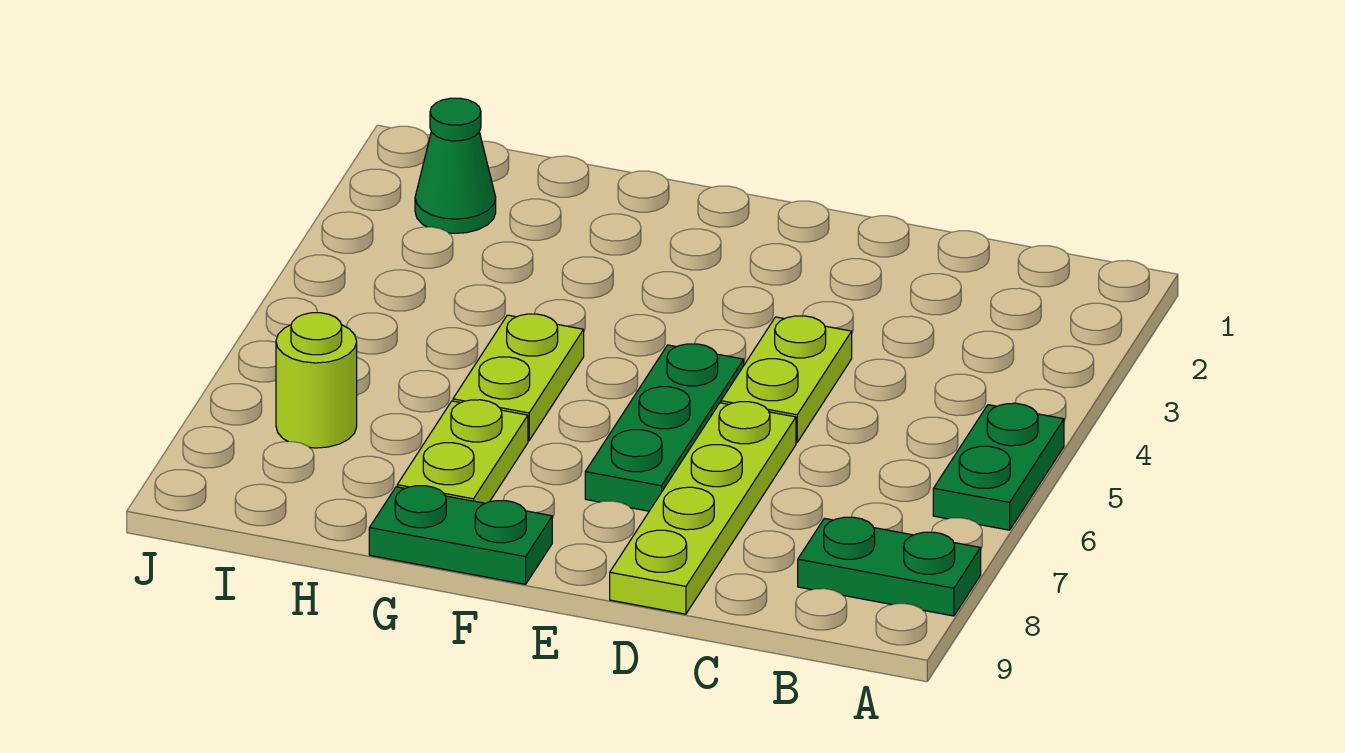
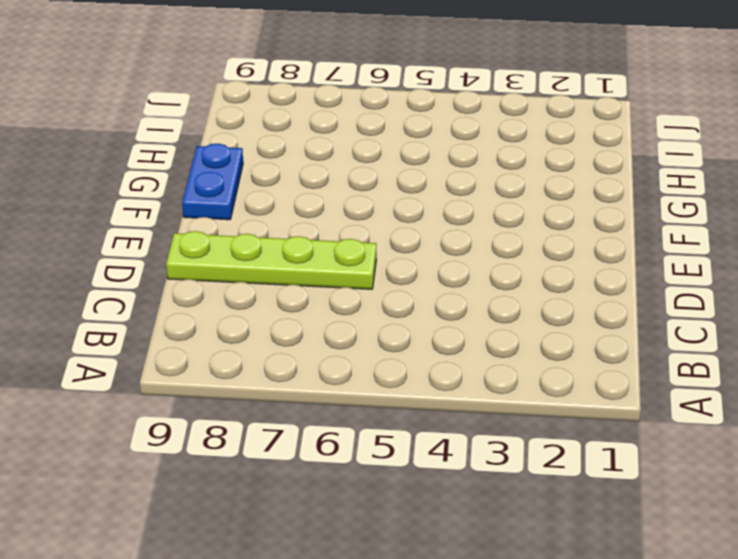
blue 1x2 plate [182,144,243,220] -> green 1x2 plate [369,486,552,584]
none -> green 1x2 plate [933,403,1064,530]
none -> green 1x2 plate [798,517,981,616]

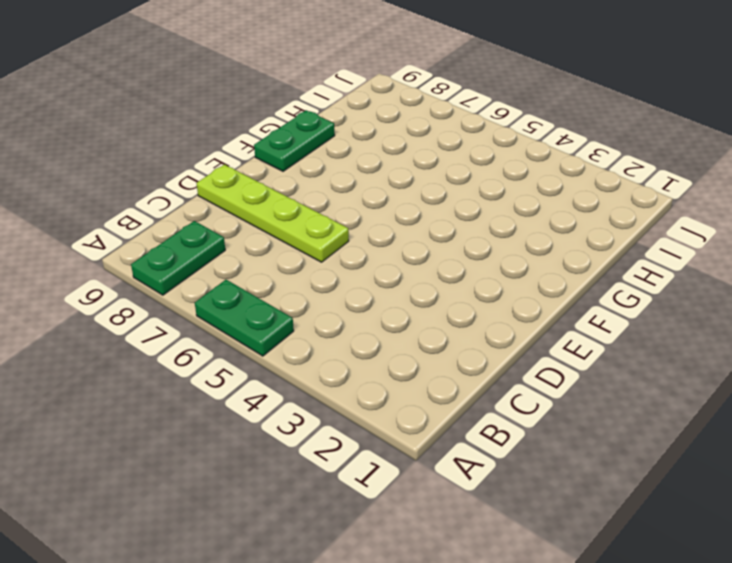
none -> lime 1x2 plate [721,316,852,443]
none -> green 1x3 plate [585,344,744,511]

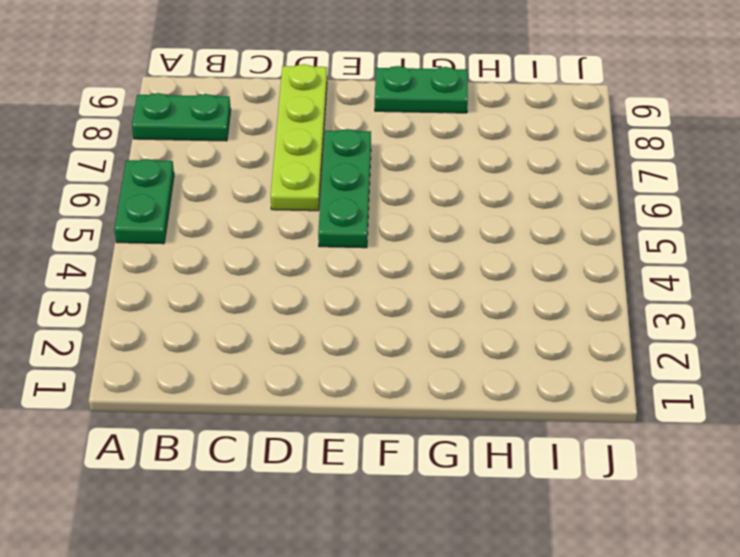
none -> lime 1x2 plate [721,316,852,443]
none -> lime 1x2 plate [453,314,584,441]

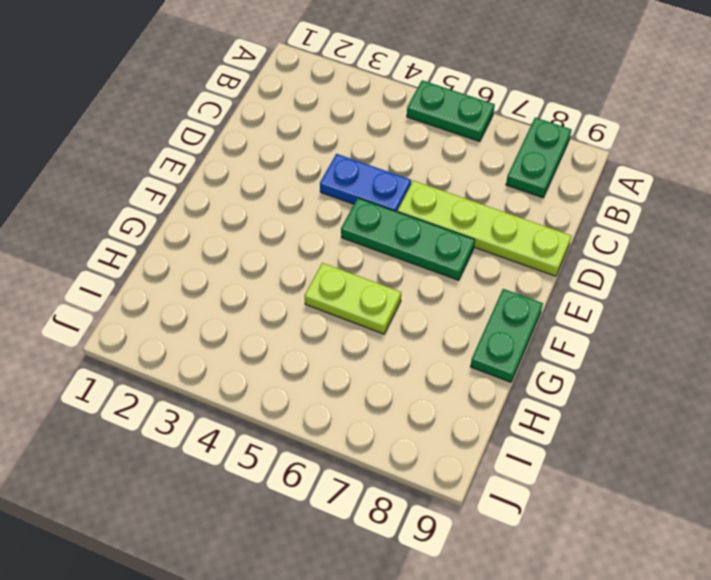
blue 1x2 plate [320,154,411,212] -> lime 1x2 plate [721,316,852,443]
none -> lime 1x2 plate [397,400,528,503]
none -> green 1x1 cone [415,98,496,233]

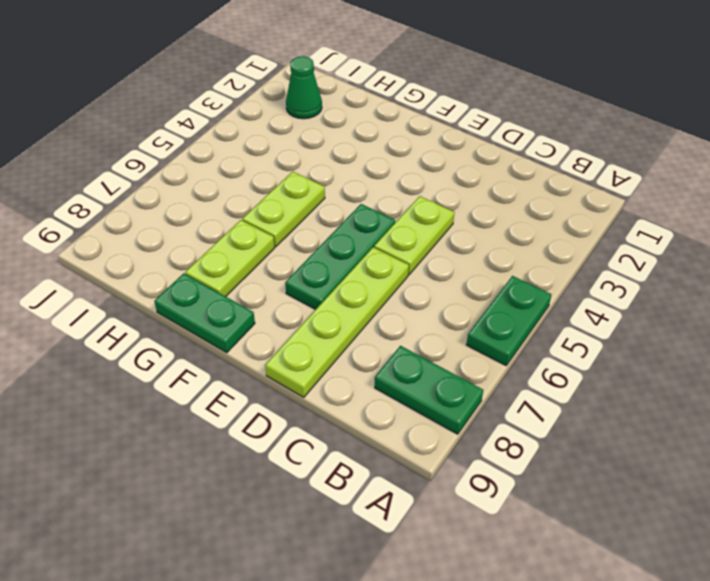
none -> lime 1x1 round brick [276,313,357,448]

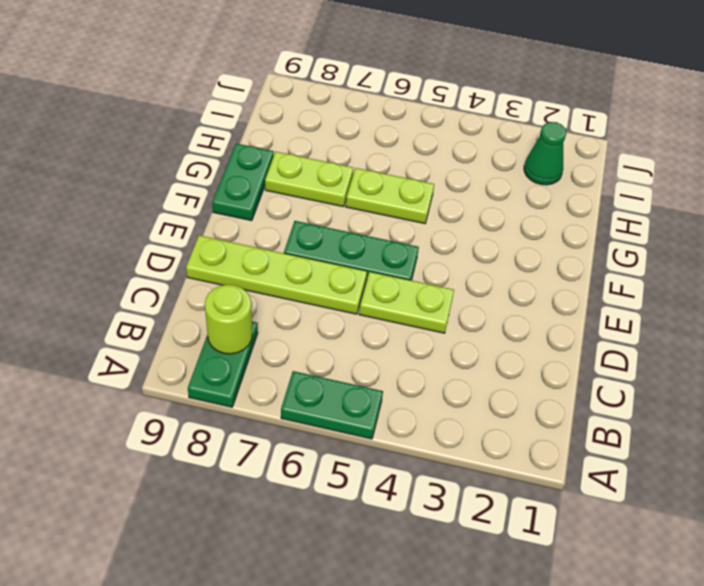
lime 1x1 round brick [205,285,252,354] -> lime 1x1 round brick moved to [276,313,357,448]

